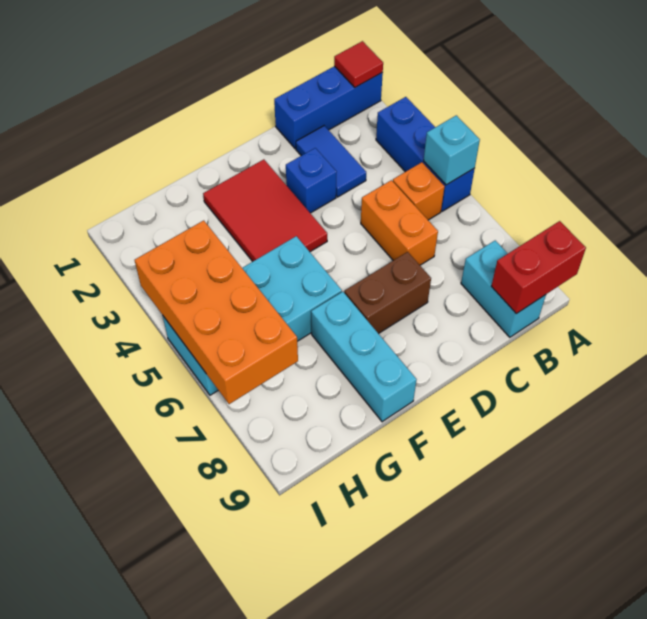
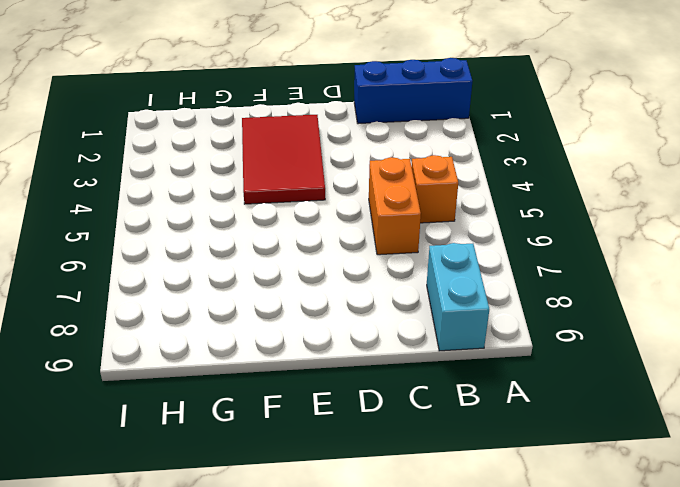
none -> blue 1x3 brick [376,97,475,211]
none -> blue 1x2 tile [296,126,366,197]
none -> blue 1x1 brick [286,148,336,213]

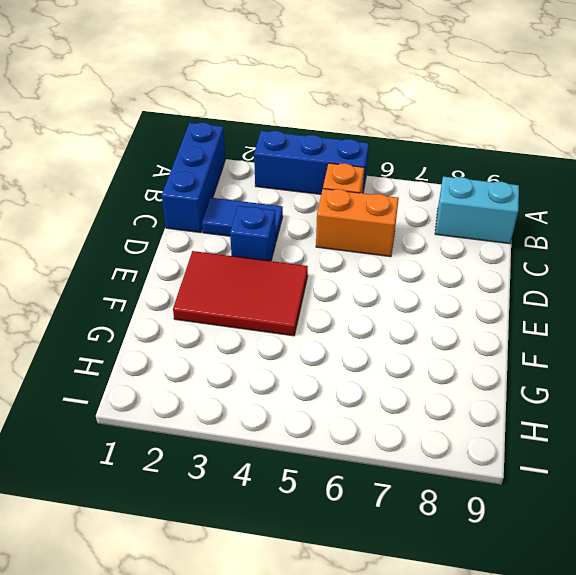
none -> brown 1x2 brick [344,252,431,334]
none -> cyan 2x4 brick [163,236,342,395]
none -> cyan 1x3 brick [311,292,417,422]

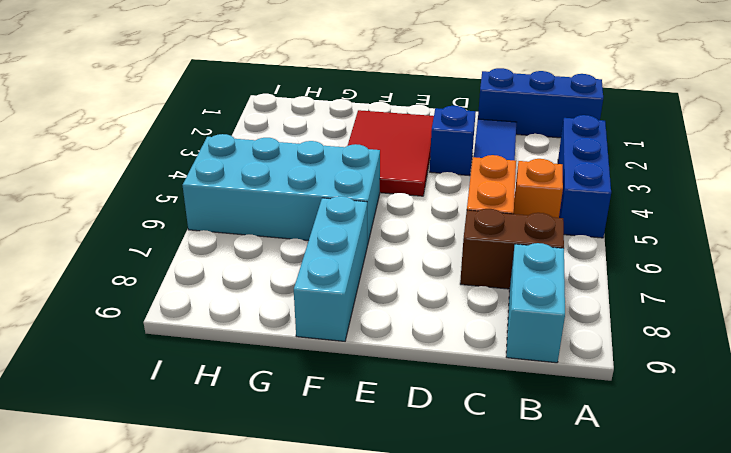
brown 1x2 brick [460,209,564,289] -> brown 1x2 brick moved to [344,252,431,334]
none -> red 1x1 tile [334,41,383,87]
none -> cyan 1x1 brick [424,115,480,185]
none -> red 1x2 brick [491,221,586,314]

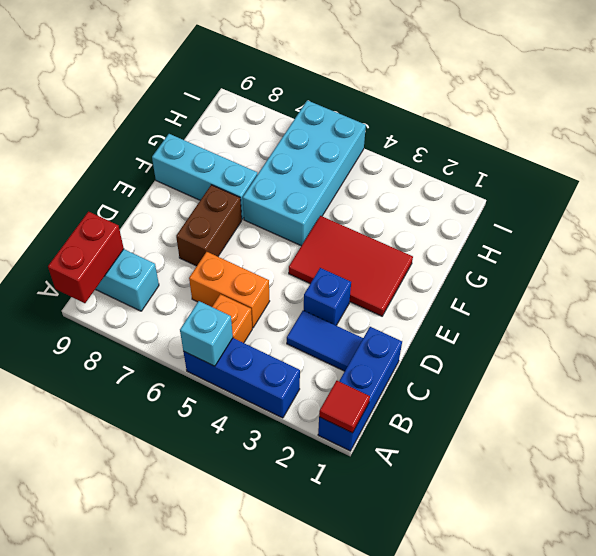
none -> orange 2x4 brick [135,221,298,404]

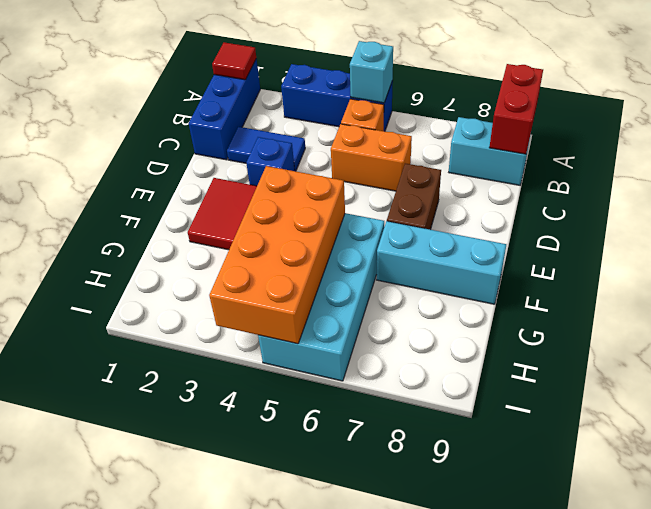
orange 2x4 brick [209,166,345,344] -> orange 2x4 brick turned to [135,221,298,404]

